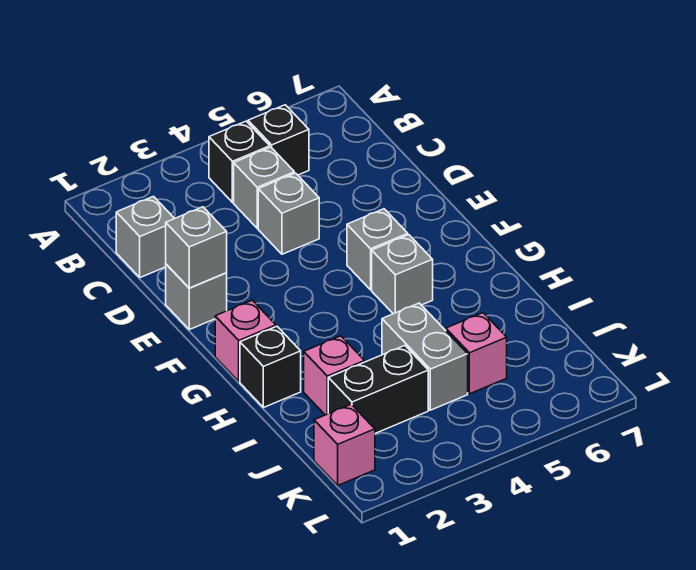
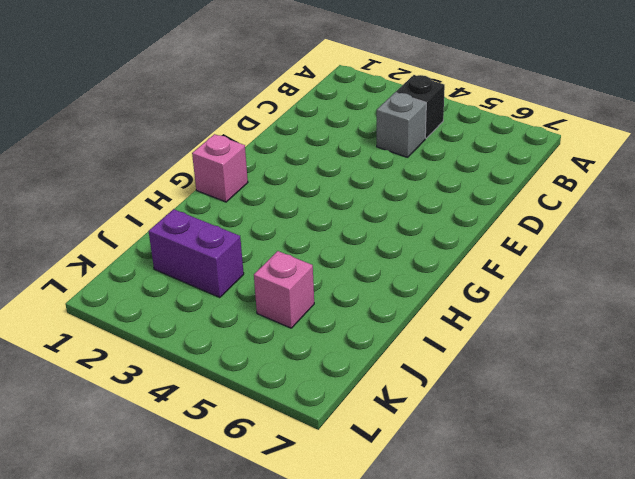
purple 1x2 brick [149,209,244,298] -> black 1x2 brick [328,346,428,433]
none -> black 1x1 brick [248,105,309,175]
none -> grey 1x1 brick [116,196,175,278]
none -> grey 1x1 brick [258,173,319,254]

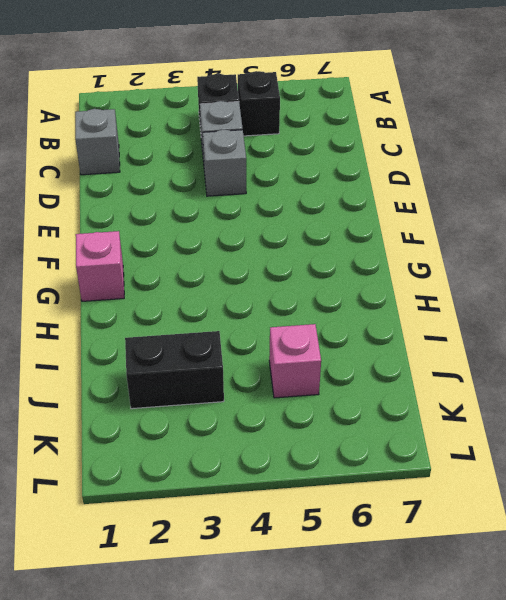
none -> grey 1x1 brick [166,264,227,330]
none -> grey 1x1 brick [347,209,408,290]
none -> grey 1x1 brick [372,235,433,314]

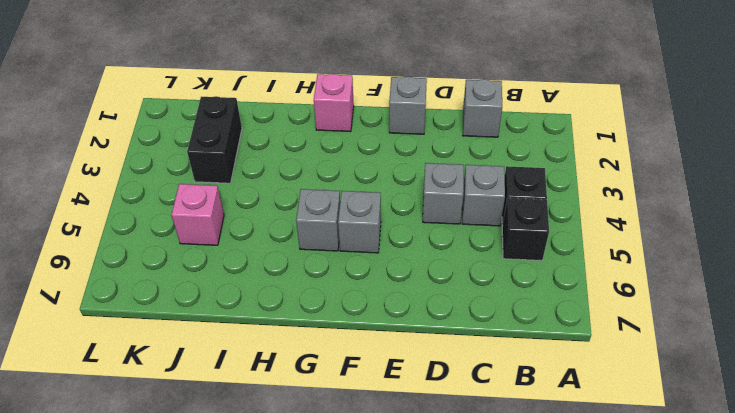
none -> black 1x1 brick [240,326,301,408]
none -> pink 1x1 brick [304,336,365,415]
none -> grey 1x2 brick [382,303,468,410]

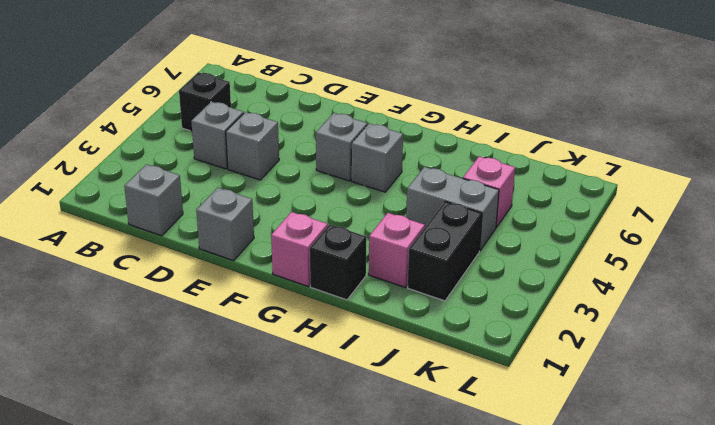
none -> black 1x1 brick [209,121,270,202]
none -> pink 1x1 brick [314,404,375,485]
none -> grey 1x1 brick [166,207,227,288]

